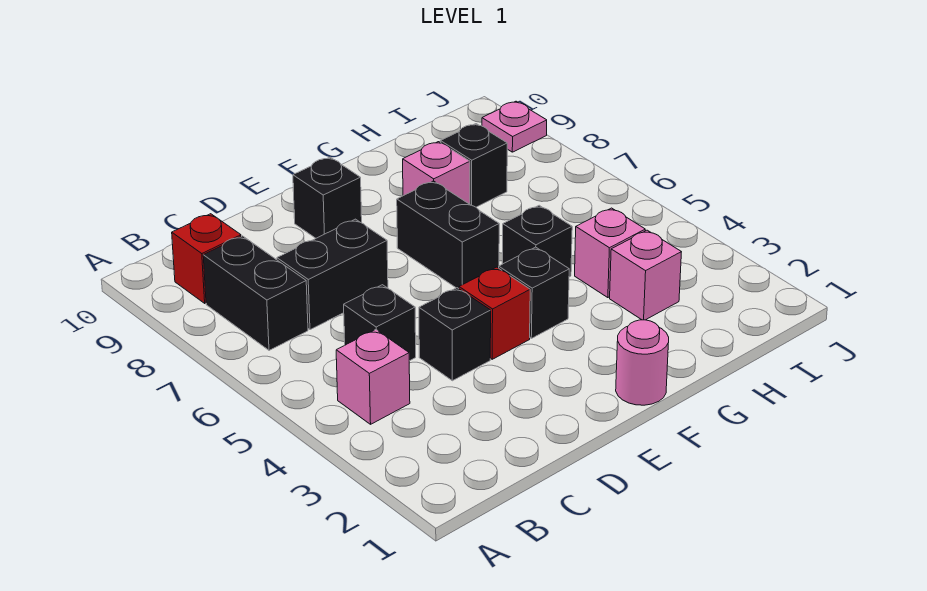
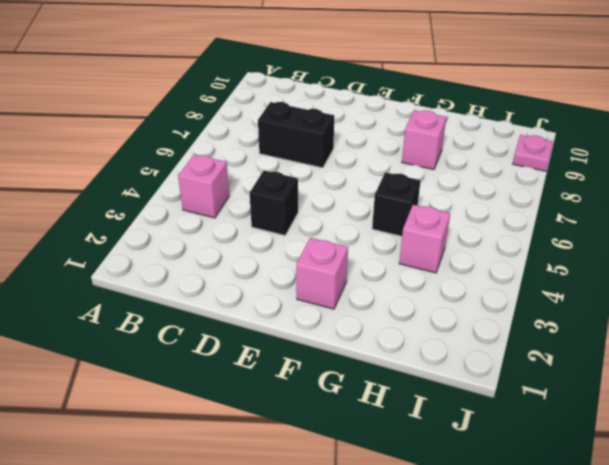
pink 1x1 brick [296,238,348,309] -> pink 1x1 brick moved to [610,230,681,320]
none -> black 1x2 brick [203,236,308,350]
none -> red 1x1 brick [172,214,241,303]
none -> black 1x1 brick [344,285,416,361]

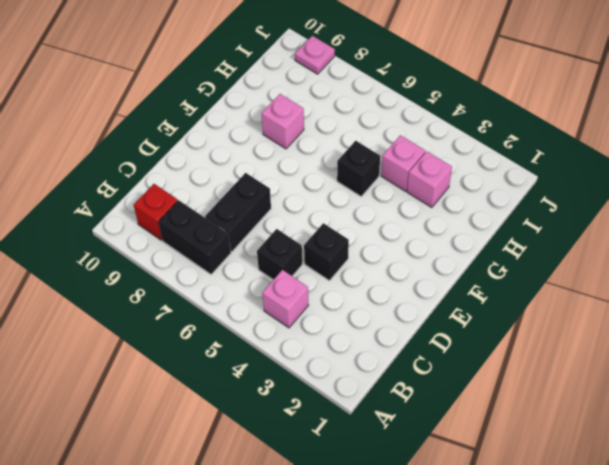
none -> red 1x1 brick [459,267,530,359]
none -> black 1x1 brick [293,157,362,238]
none -> pink 1x1 round brick [616,320,669,405]

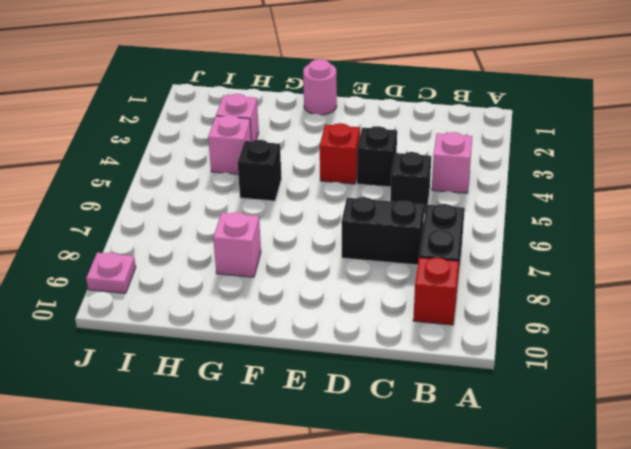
none -> black 1x1 brick [293,157,362,238]
none -> black 1x1 brick [499,247,569,338]
none -> black 1x2 brick [397,181,499,288]

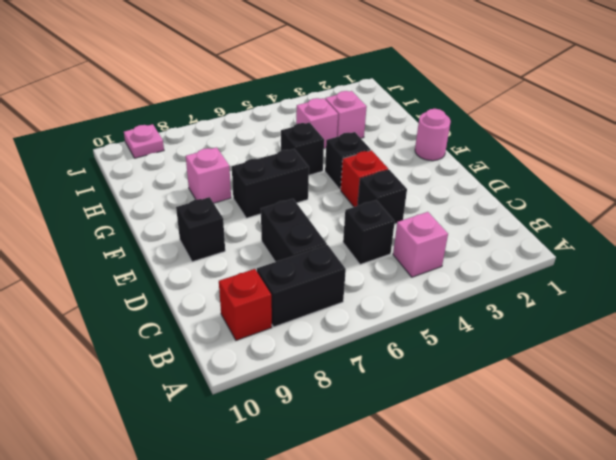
none -> black 1x1 brick [440,124,507,207]

